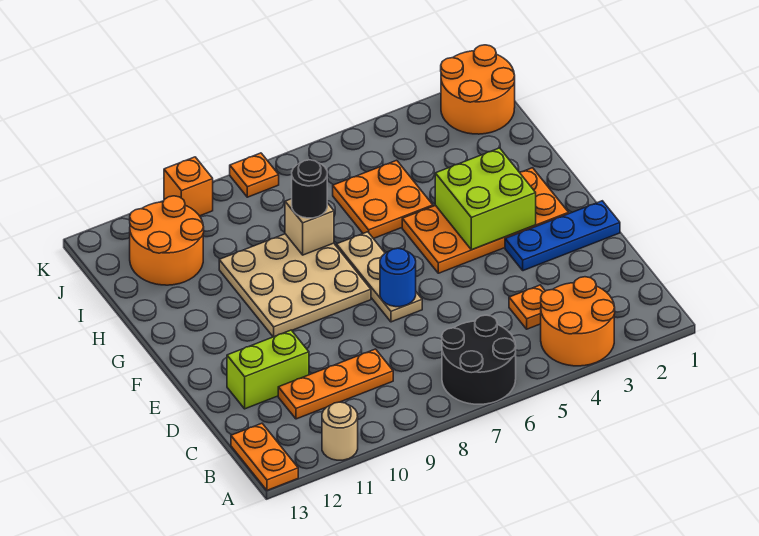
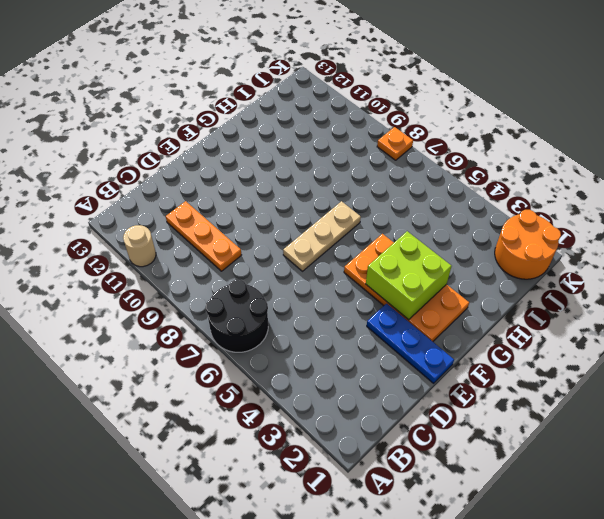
none -> orange 2x2 round brick [541,277,615,366]
none -> orange 1x2 plate [231,423,298,490]
none -> orange 1x1 plate [509,285,545,329]

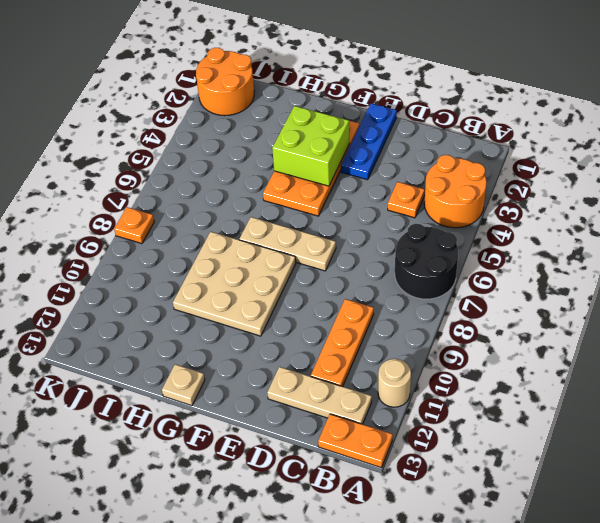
tan 1x3 plate [267,367,372,424] -> lime 1x2 brick [227,330,309,409]
tan 1x1 plate [162,364,205,406] -> none
none -> orange 2x2 plate [333,160,433,239]
none -> orange 2x2 round brick [130,196,204,285]
none -> orange 1x1 brick [164,157,213,216]

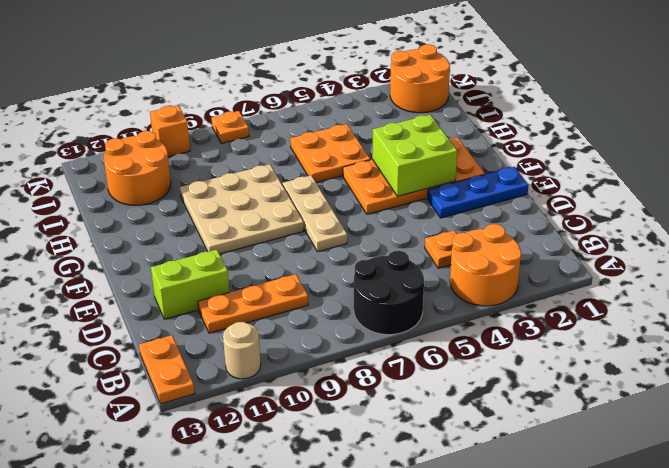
none -> blue 1x1 round brick [380,248,416,307]
none -> tan 1x1 brick [285,199,334,255]
none -> black 1x1 round brick [292,160,327,218]

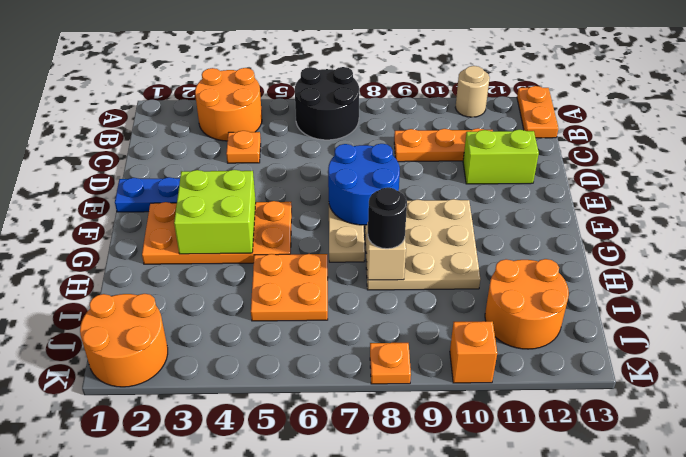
blue 2x2 round brick [328,144,400,225] -> blue 1x1 round brick [380,248,416,307]

